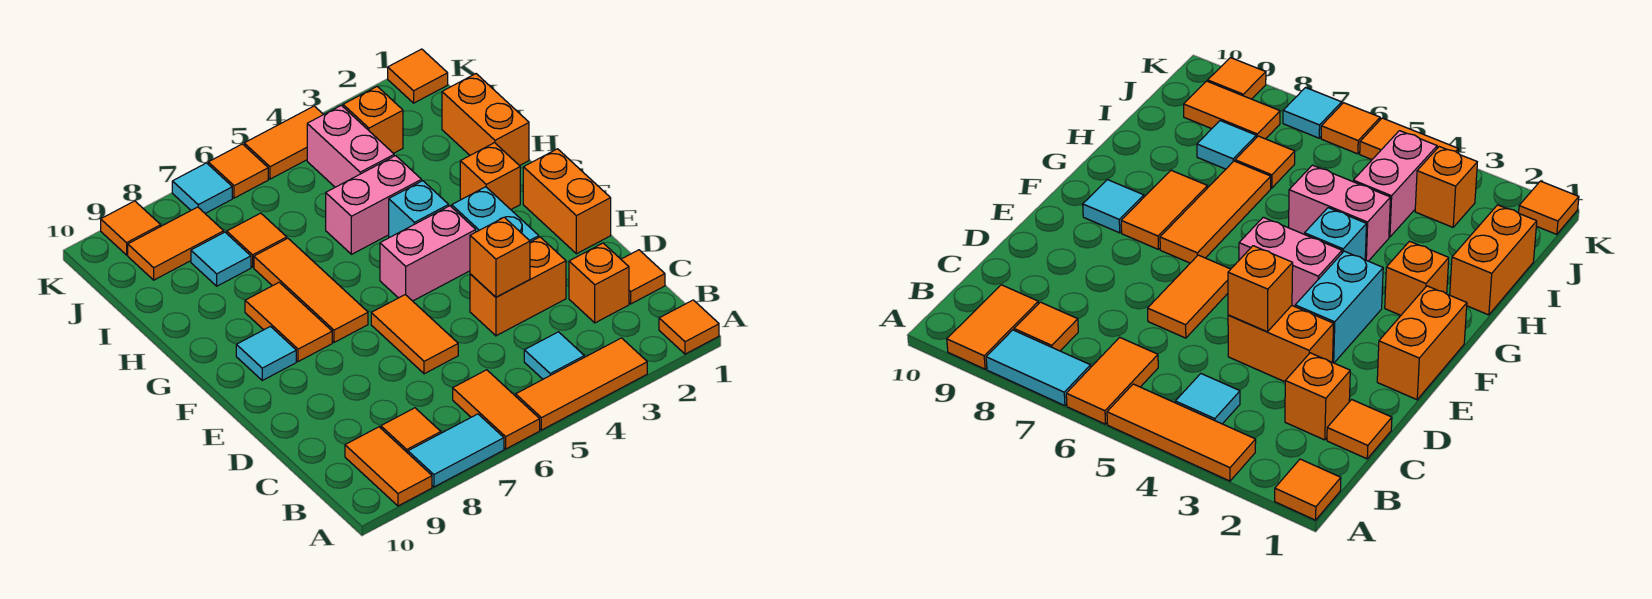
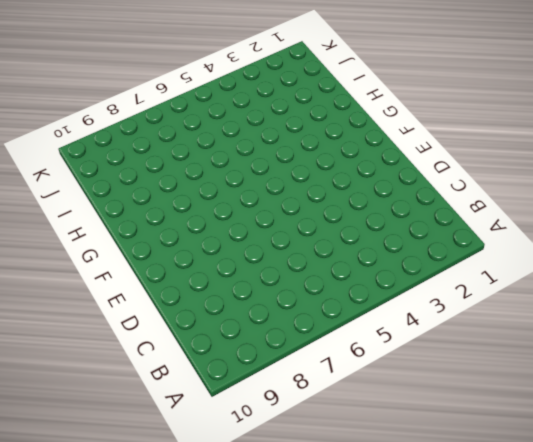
none -> orange 1x1 tile [659,300,719,354]
none -> orange 1x3 tile [516,338,647,430]
none -> orange 1x2 tile [453,370,540,449]
none -> cyan 1x2 tile [408,414,504,487]

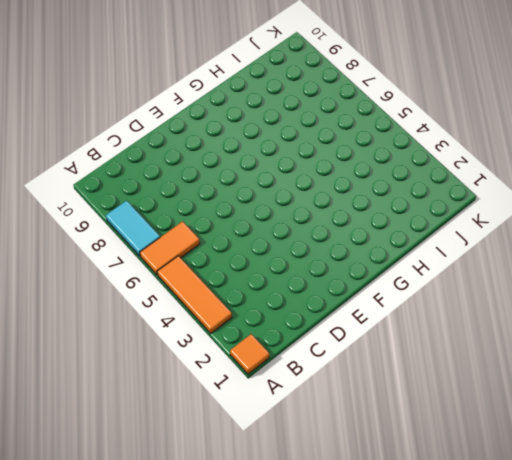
none -> orange 1x2 tile [345,427,432,506]
none -> cyan 1x1 tile [524,332,584,379]
none -> orange 1x1 tile [381,408,441,453]
none -> orange 1x1 tile [621,250,665,304]

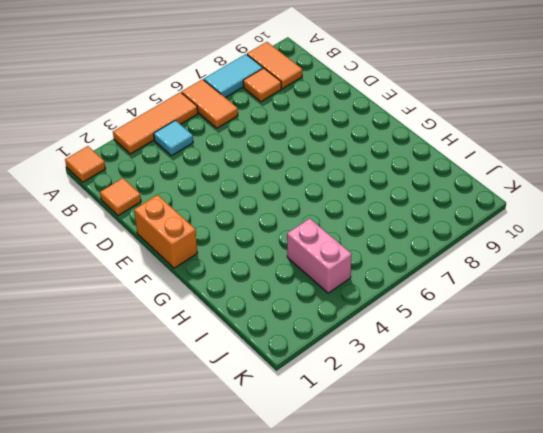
none -> orange 1x1 brick [569,243,629,323]
none -> orange 1x2 brick [470,237,566,336]
none -> orange 1x2 tile [371,295,458,374]
none -> cyan 1x2 brick [452,187,539,242]

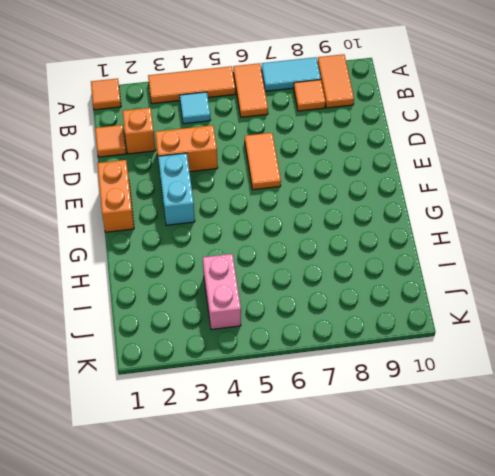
none -> pink 1x2 brick [380,206,476,301]
none -> orange 1x3 tile [254,238,368,342]
none -> orange 1x2 tile [245,282,332,362]
none -> cyan 1x1 tile [236,326,296,380]

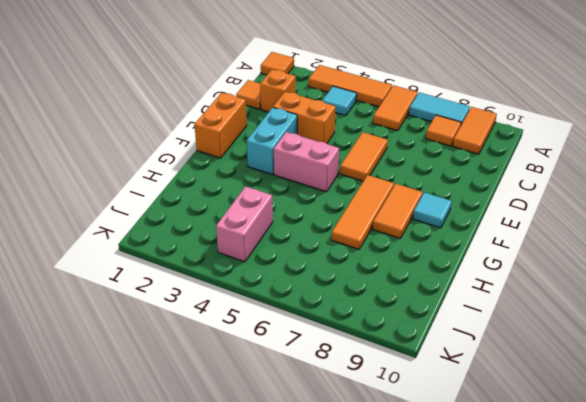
none -> orange 1x1 brick [460,143,520,209]
none -> cyan 1x1 brick [389,181,449,238]
none -> orange 1x2 brick [442,74,529,166]
none -> pink 1x2 brick [326,156,422,254]

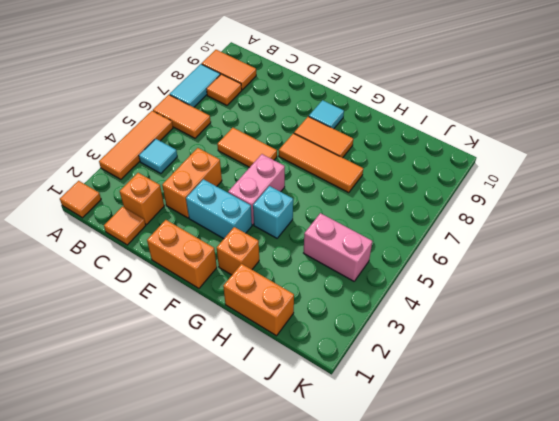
none -> pink 1x2 brick [326,156,422,254]
none -> orange 1x1 tile [227,213,287,267]
none -> cyan 1x1 tile [191,232,251,286]
none -> orange 1x1 brick [343,86,403,153]

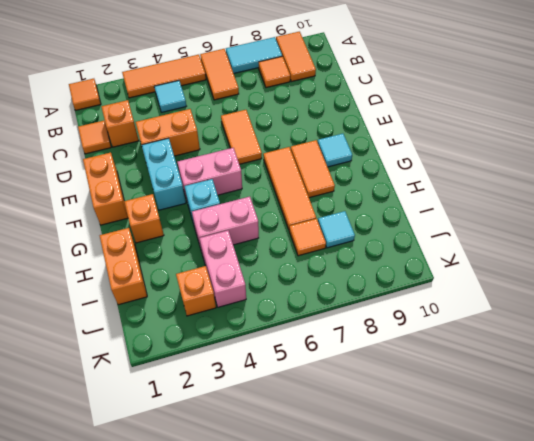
none -> orange 1x2 tile [128,207,224,280]
none -> orange 1x1 tile [388,49,448,103]
none -> orange 1x2 tile [244,106,324,179]
none -> orange 1x1 tile [208,144,268,198]

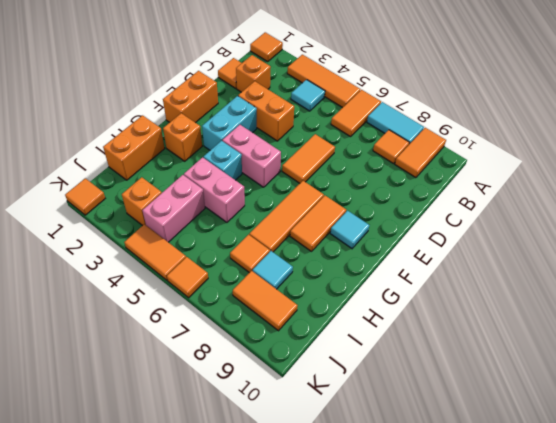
none -> cyan 1x1 tile [172,163,232,213]
none -> orange 1x1 tile [101,201,161,255]
none -> orange 1x1 brick [470,217,530,297]

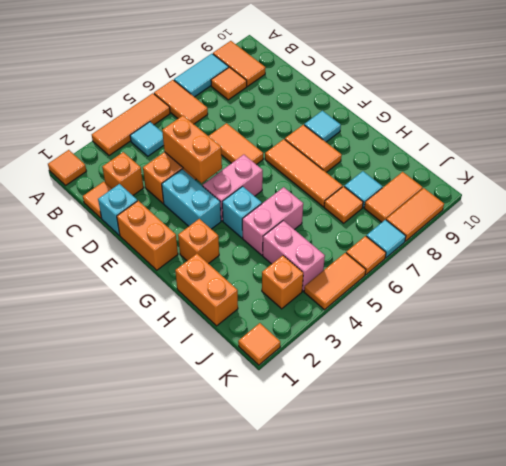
cyan 1x1 brick [98,184,137,235] -> none
orange 1x2 brick [162,116,222,183] -> orange 1x1 brick [470,217,530,297]
orange 1x2 tile [386,188,444,241] -> orange 1x1 tile [101,201,161,255]

